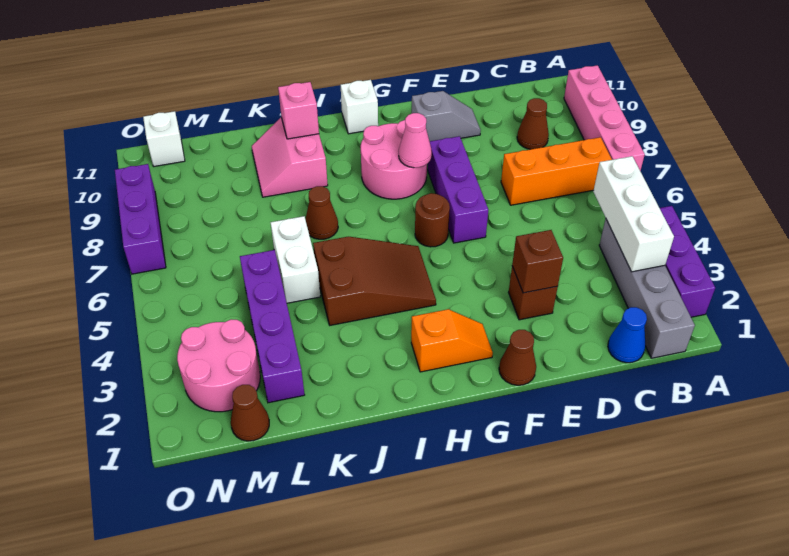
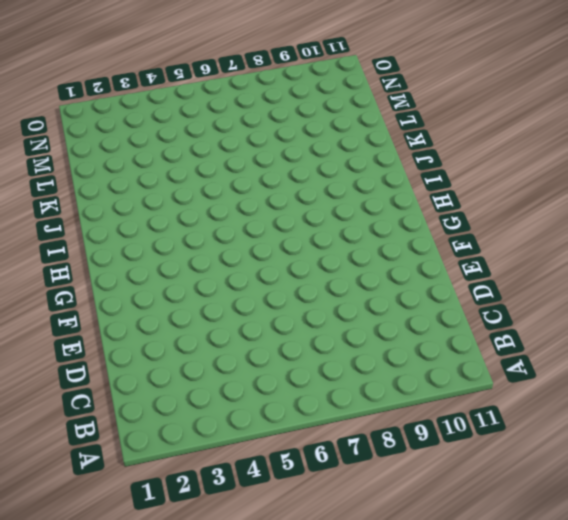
none -> purple 1x3 brick [660,206,715,317]
none -> pink 1x4 brick [564,65,645,171]
none -> grey 1x4 brick [599,219,695,358]

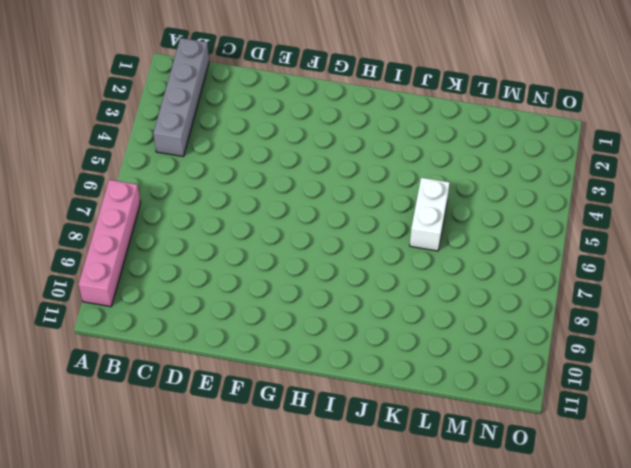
none -> purple 1x3 brick [660,206,715,317]
none -> orange 1x3 brick [501,137,612,205]
none -> blue 1x1 cone [608,307,647,363]

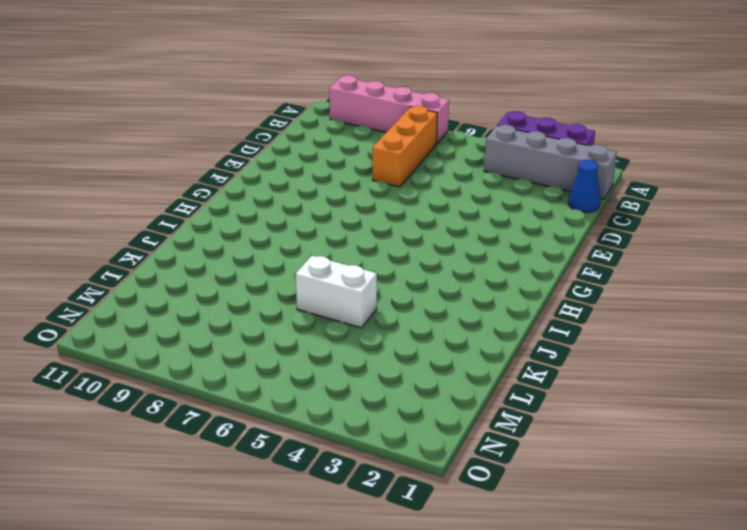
none -> brown 1x1 cone [517,98,549,149]
none -> brown 1x1 brick [509,266,558,320]
none -> grey 1x2 slope [412,91,481,141]

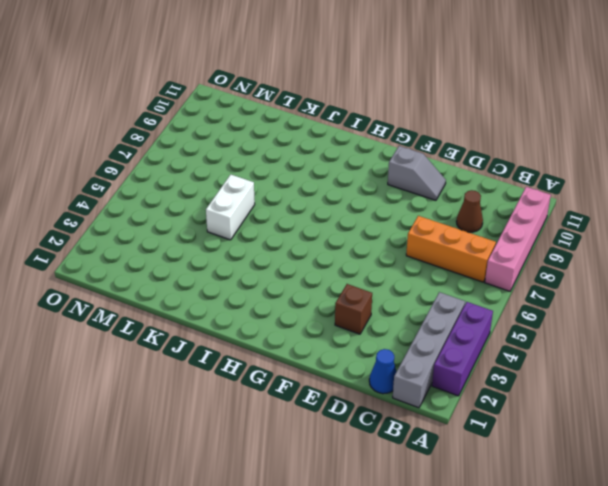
none -> brown 1x1 cone [499,330,536,385]
none -> purple 1x3 brick [428,136,488,243]
none -> orange 1x2 slope [411,309,493,372]

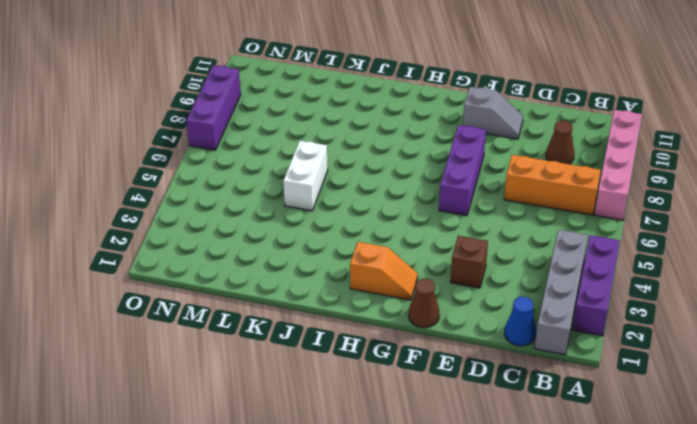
none -> brown 1x1 round brick [415,193,450,247]
none -> pink 2x2 round brick [361,120,427,199]
none -> brown 2x3 slope [313,237,436,325]

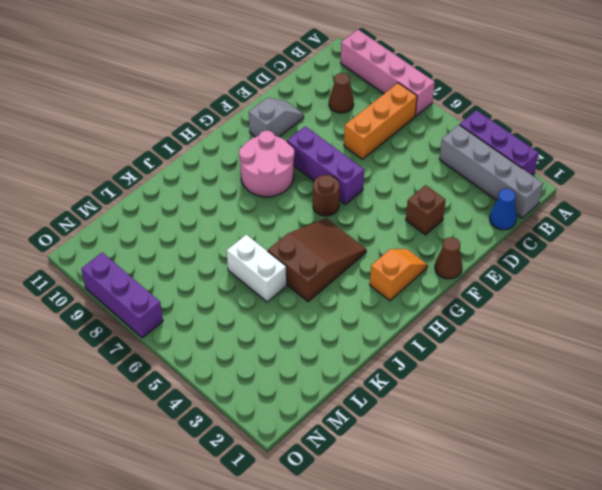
none -> white 1x1 brick [341,80,378,134]
none -> brown 1x1 cone [305,186,338,239]
none -> pink 2x2 slope [252,117,328,197]

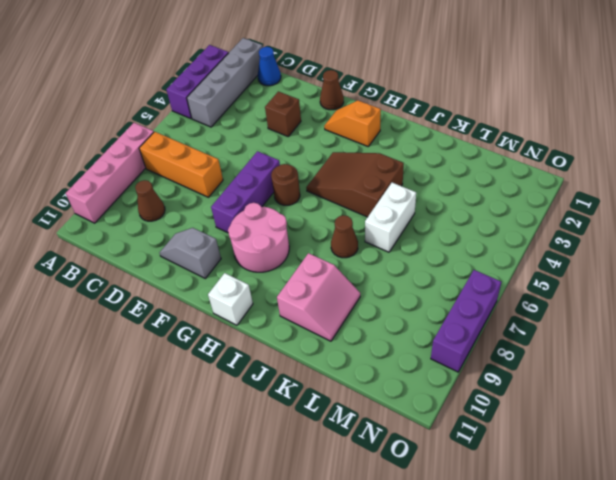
none -> purple 1x4 brick [240,250,305,403]
none -> brown 1x1 cone [231,385,269,441]
none -> pink 2x2 round brick [177,319,260,412]

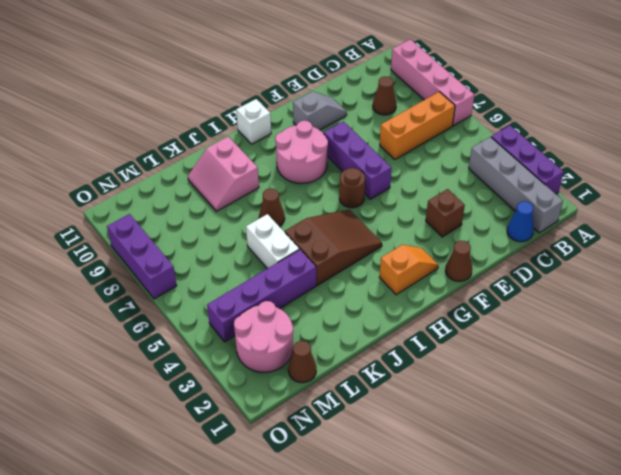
purple 1x4 brick [207,250,316,342] -> purple 1x4 brick turned to [240,250,305,403]
none -> white 1x1 brick [143,111,185,166]
none -> white 1x3 brick [593,156,674,272]
none -> brown 1x1 brick [512,230,563,293]

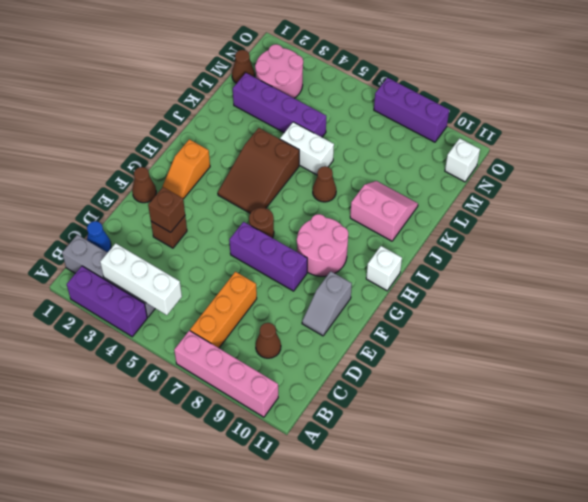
none -> pink 1x1 cone [399,113,432,168]
none -> pink 1x1 brick [278,82,319,139]

